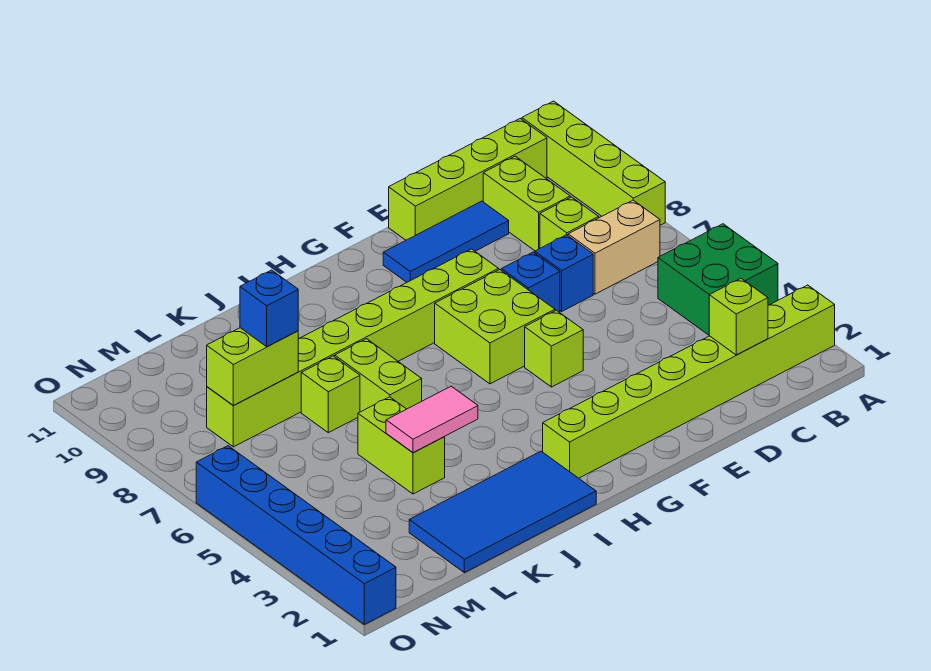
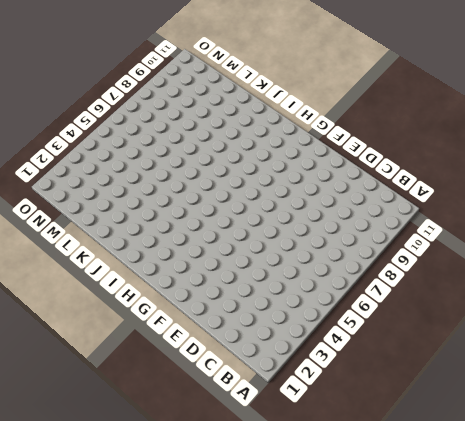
none -> lime 1x8 brick [543,285,835,478]
none -> green 2x2 brick [658,224,778,335]
none -> lime 1x4 brick [522,101,665,225]

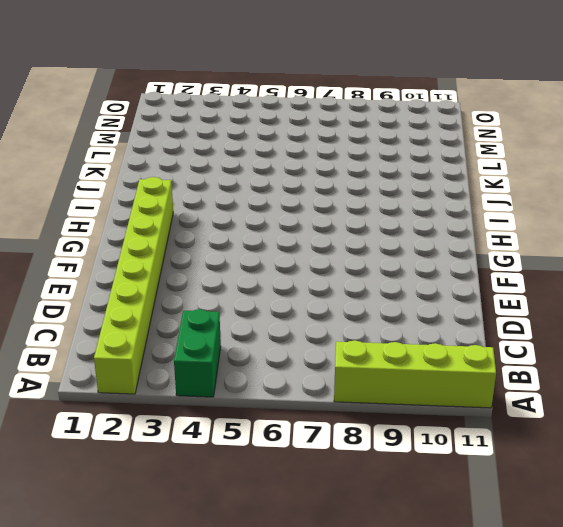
green 1x2 brick [174,309,221,397] -> green 2x2 brick [658,224,778,335]
none -> tan 1x2 brick [568,200,660,294]
none -> lime 1x4 brick [389,119,547,240]
none -> lime 1x1 brick [540,197,599,248]

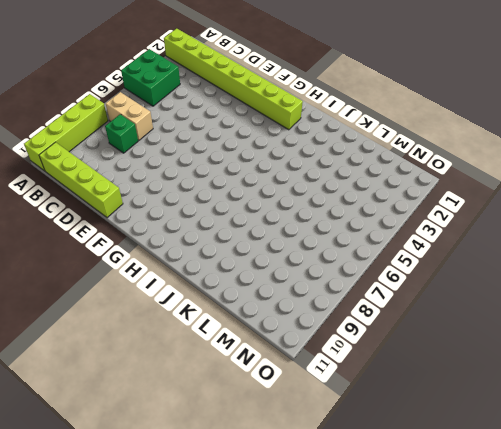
green 1x1 brick [105,114,138,153] -> lime 1x1 brick [540,197,599,248]
none -> lime 1x2 brick [483,156,570,251]
none -> blue 1x1 brick [535,235,593,311]
none -> blue 1x3 tile [383,201,509,282]

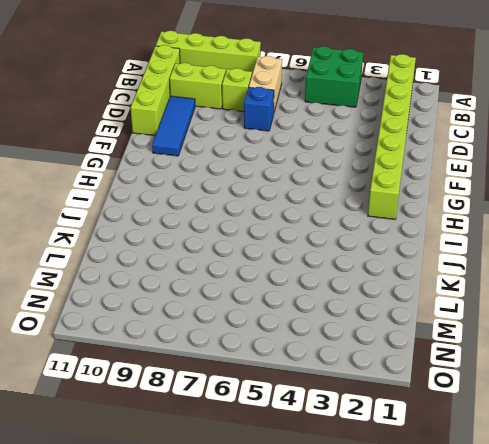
none -> blue 1x1 brick [501,252,560,313]
none -> lime 1x1 brick [525,310,583,387]
none -> lime 2x2 brick [435,270,555,384]

